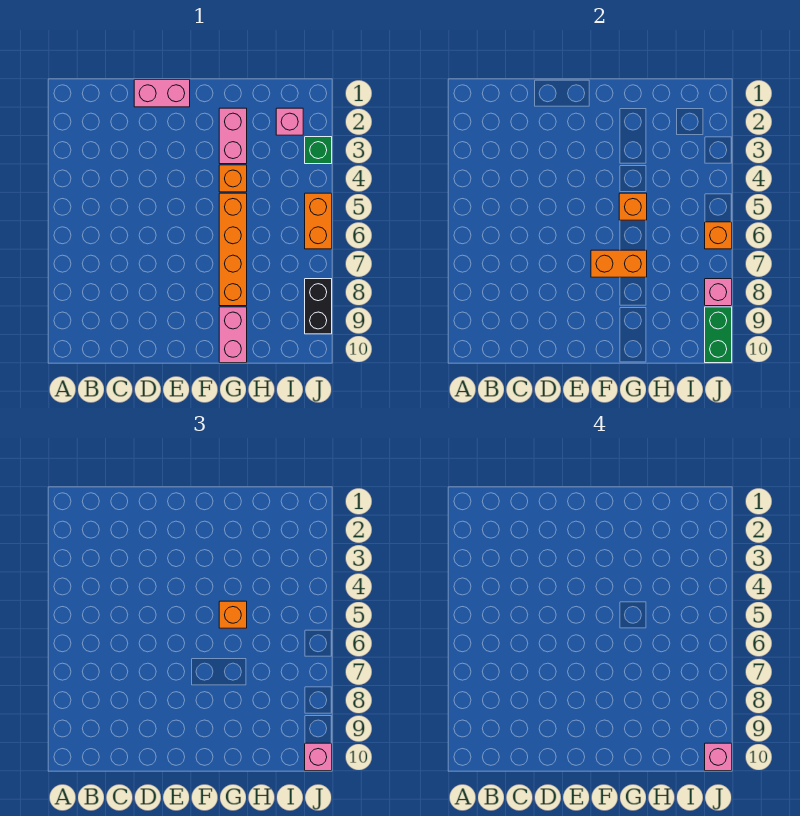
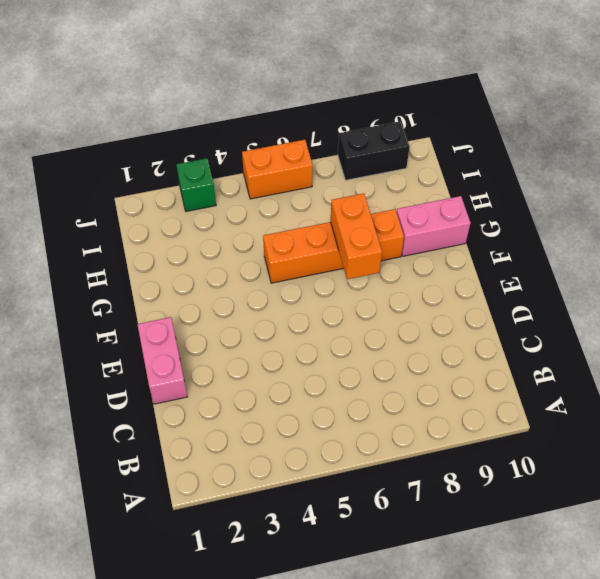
none -> pink 1x2 brick [219,108,247,164]
none -> orange 1x1 brick [219,165,247,192]
none -> pink 1x1 brick [276,108,303,135]

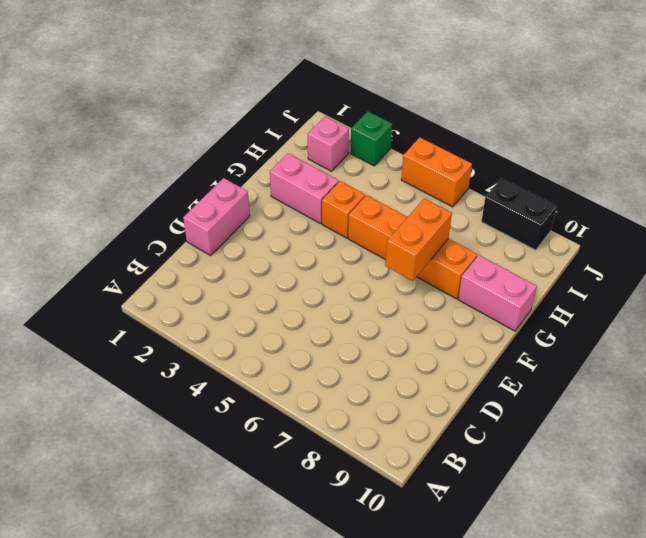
none -> orange 1x1 brick [619,193,647,220]
none -> orange 1x1 brick [705,222,732,249]
none -> pink 1x1 brick [705,279,732,306]

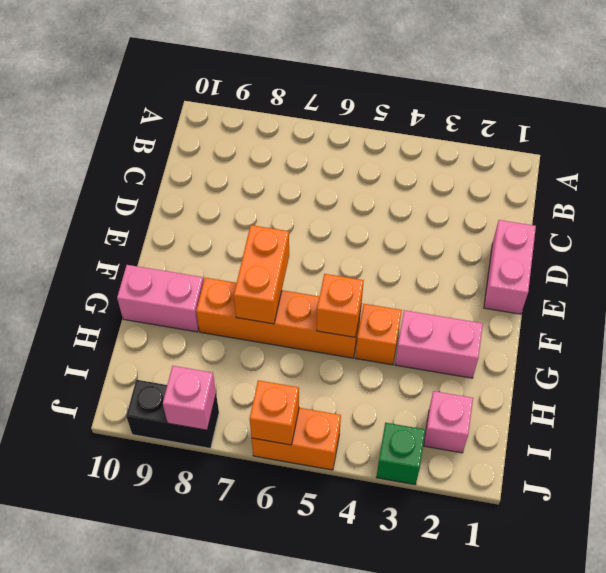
none -> green 1x2 brick [705,307,732,363]
none -> orange 1x1 brick [219,601,247,628]
none -> pink 1x1 brick [305,743,332,771]

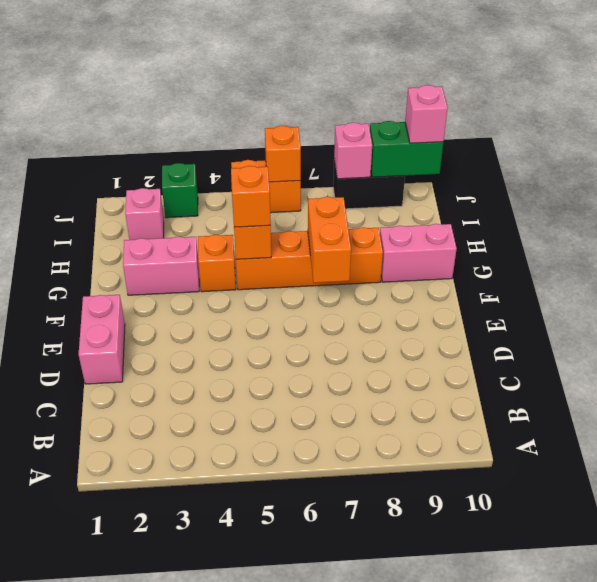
none -> pink 1x1 brick [705,743,732,771]

